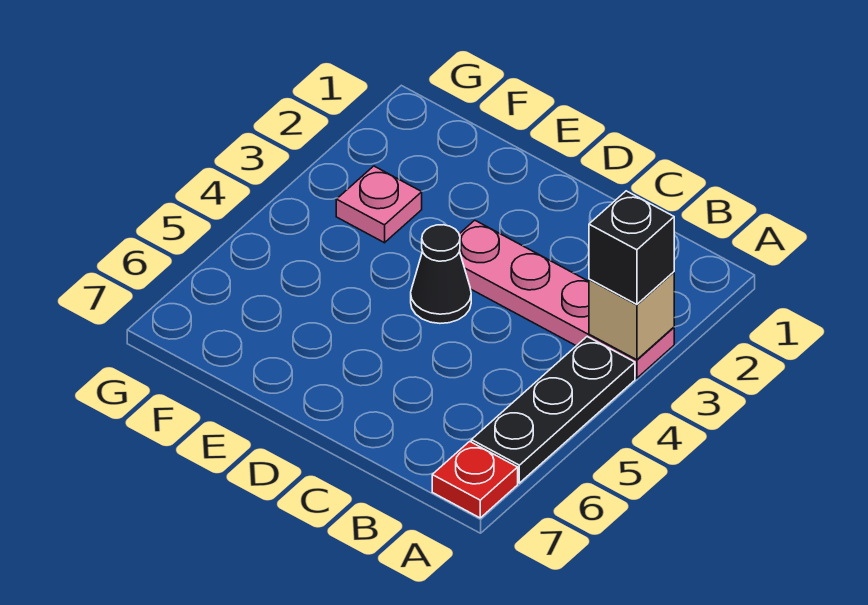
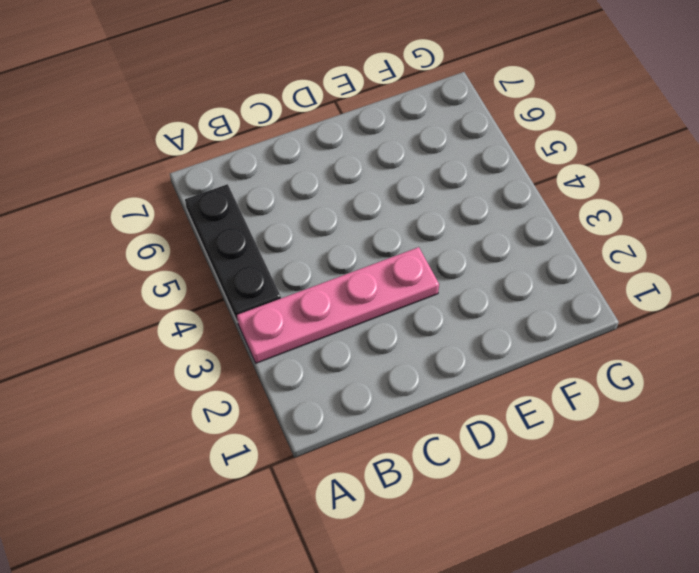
none -> red 1x1 plate [432,441,518,518]
none -> black 1x1 cone [411,225,471,323]

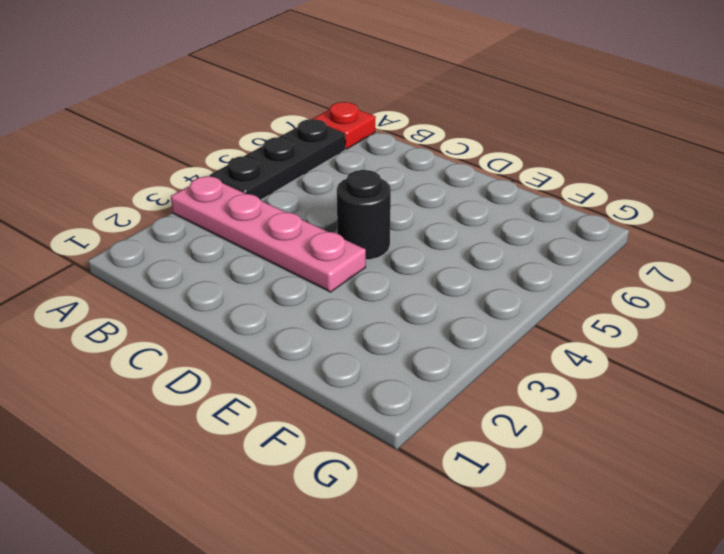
black 1x1 round brick [337,170,391,260] -> black 1x1 cone [411,225,471,323]
none -> pink 1x1 plate [336,166,422,243]
none -> tan 1x1 brick [589,272,674,360]

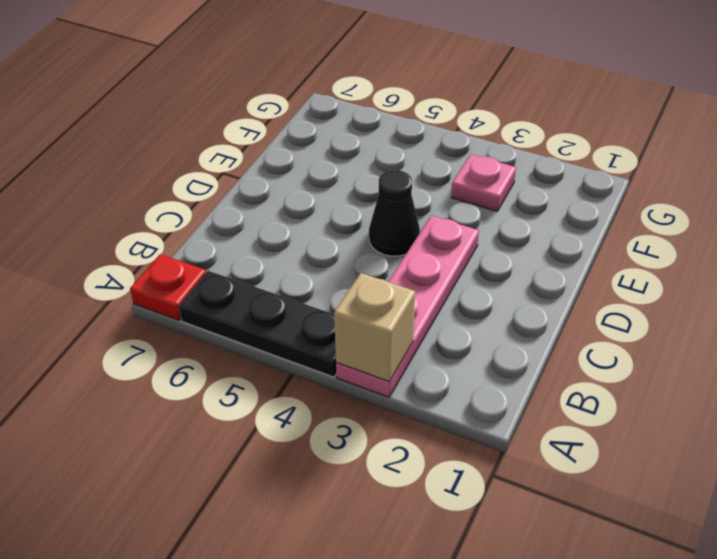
none -> black 1x1 brick [589,191,674,304]

